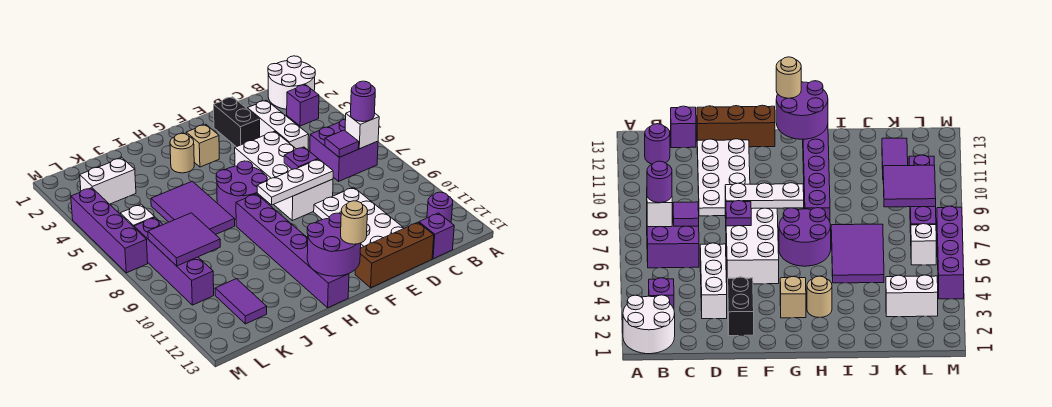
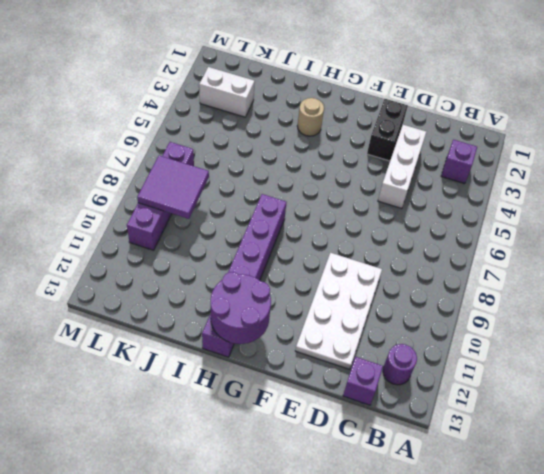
none -> white 2x2 round brick [268,56,315,109]
none -> purple 2x2 brick [310,119,378,181]
none -> brown 1x3 brick [355,222,434,288]

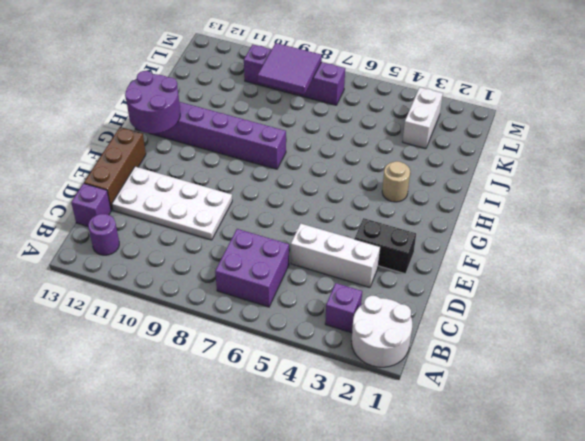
none -> white 2x4 brick [235,131,333,221]
none -> tan 1x1 brick [186,124,219,167]
none -> purple 2x2 round brick [216,161,267,219]

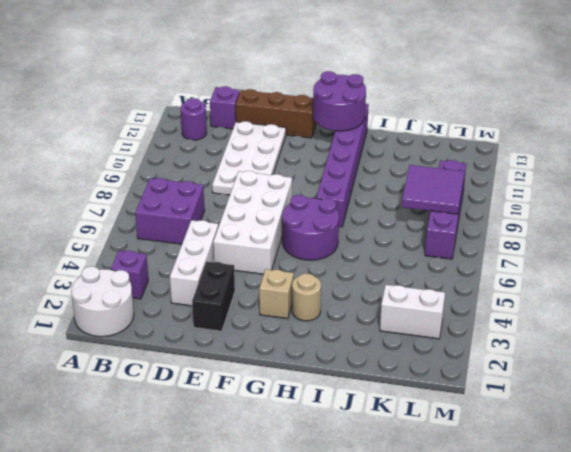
none -> purple 2x3 tile [151,181,235,235]
none -> purple 1x2 tile [215,279,267,324]
none -> white 1x1 brick [120,204,155,227]

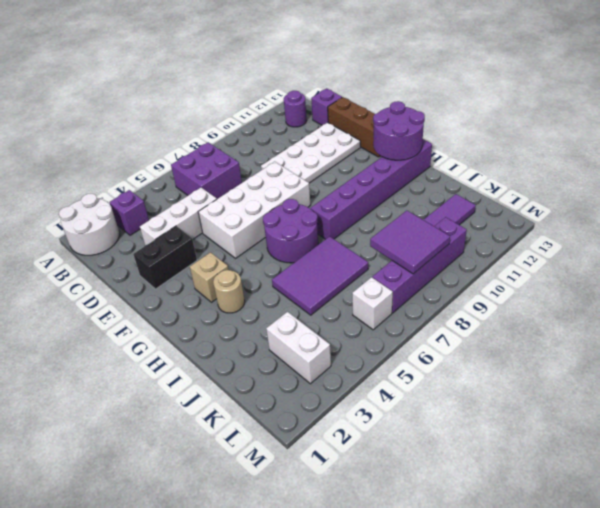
none -> purple 1x4 brick [71,188,148,273]
none -> white 1x1 brick [345,111,379,149]
none -> purple 1x1 tile [325,130,359,157]

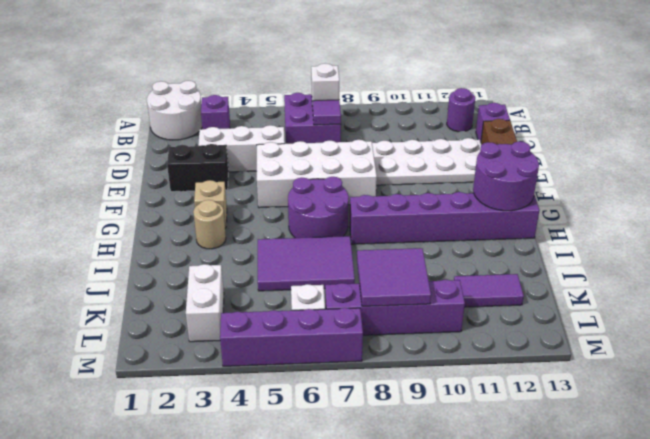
none -> purple 1x1 plate [284,147,318,169]
none -> white 1x3 plate [257,159,333,205]
none -> purple 1x1 round brick [351,81,375,122]

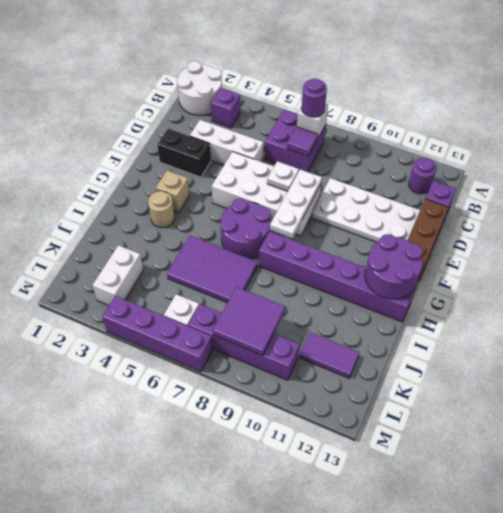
white 1x1 plate [267,161,299,191] -> purple 1x1 plate [284,147,318,169]
none -> tan 1x1 round brick [341,201,368,244]

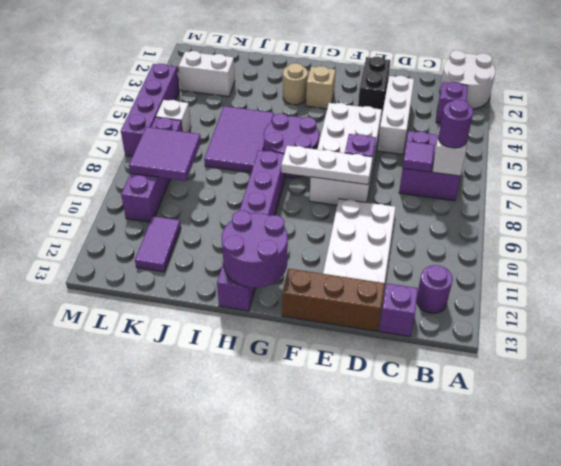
none -> tan 1x1 round brick [341,201,368,244]

